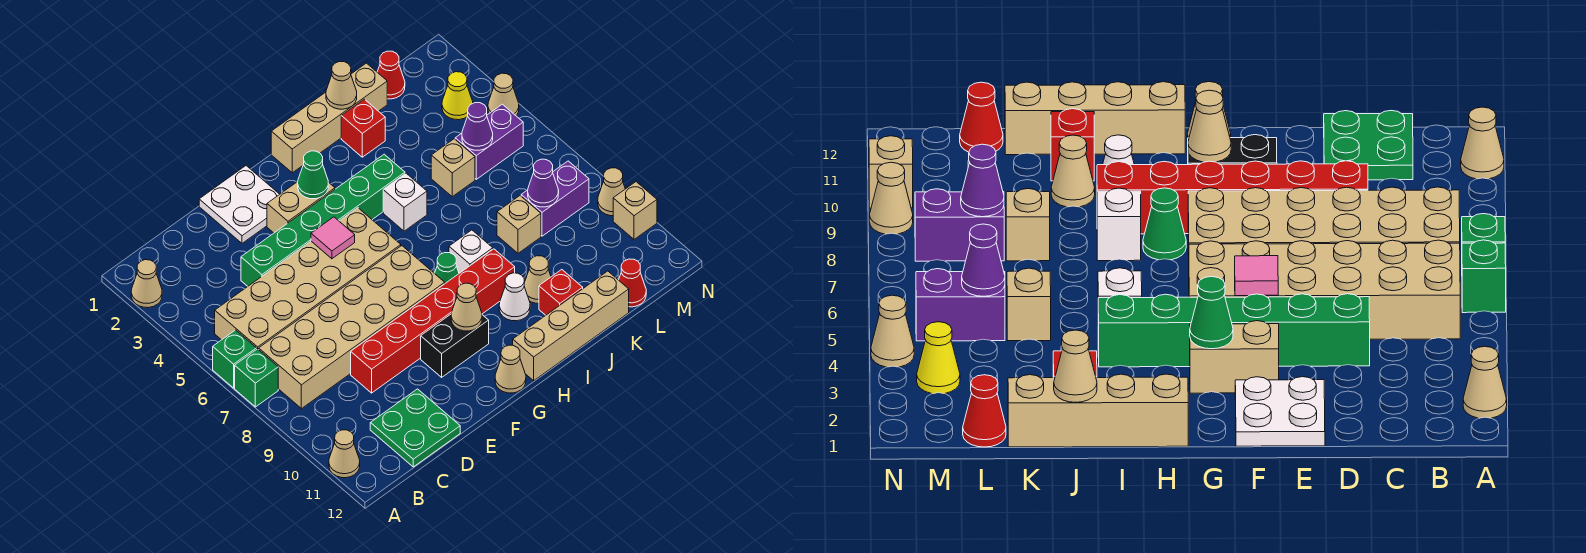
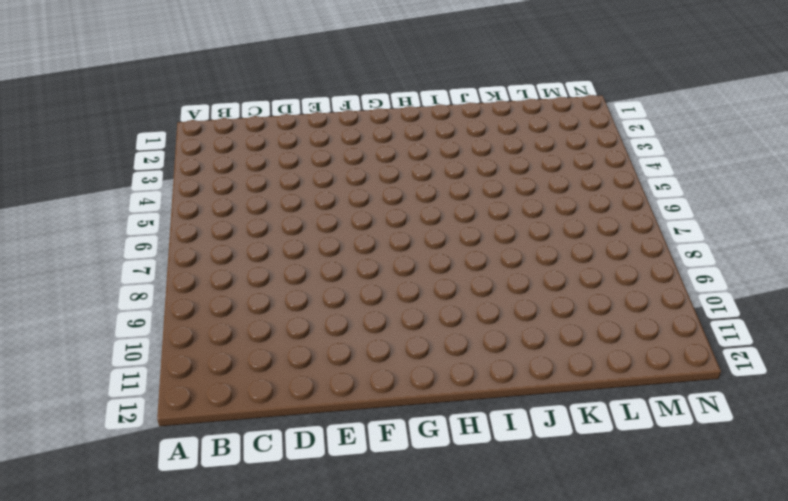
none -> tan 1x1 cone [131,260,162,308]
none -> green 1x1 brick [213,330,256,388]
none -> green 1x1 brick [235,349,278,407]
none -> tan 1x1 cone [329,430,360,478]

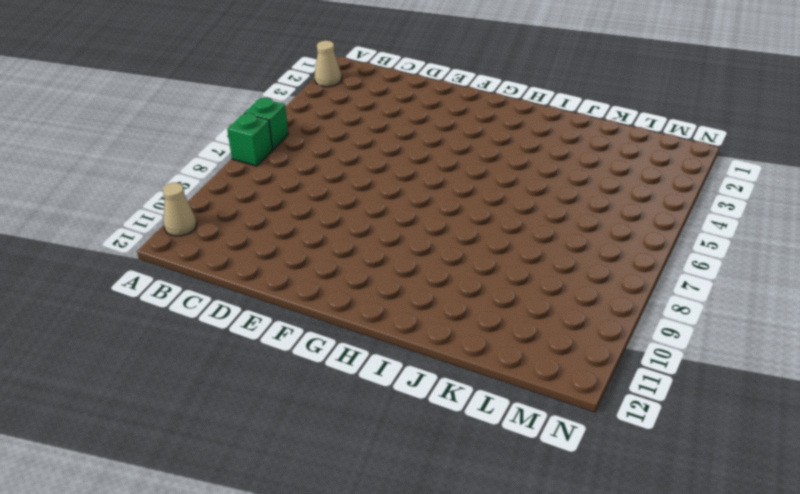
none -> tan 2x6 brick [215,208,401,350]
none -> tan 2x6 brick [259,246,445,409]
none -> green 2x2 plate [370,389,460,467]
none -> green 1x6 brick [241,154,405,286]

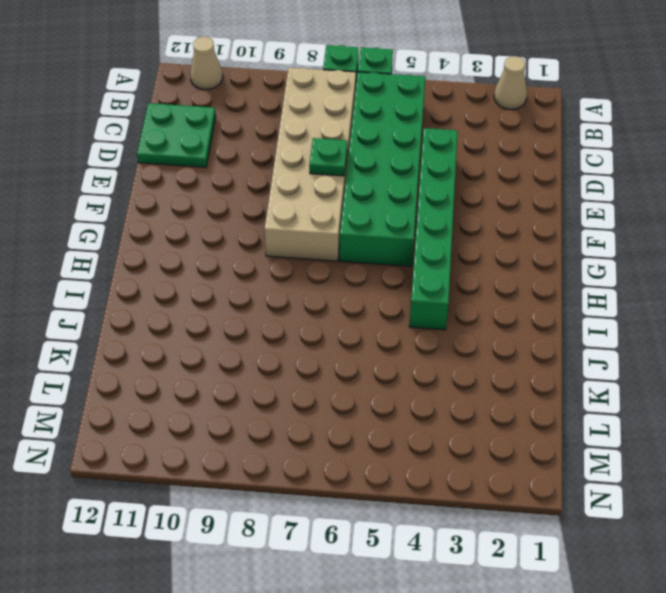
green 2x6 brick [340,72,426,266] -> tan 2x6 brick [215,208,401,350]
green 1x1 plate [309,138,347,176] -> none
none -> red 1x6 brick [351,249,515,393]
none -> white 2x2 plate [199,166,280,243]
none -> tan 1x2 brick [267,182,335,233]
none -> black 1x2 brick [421,314,489,377]

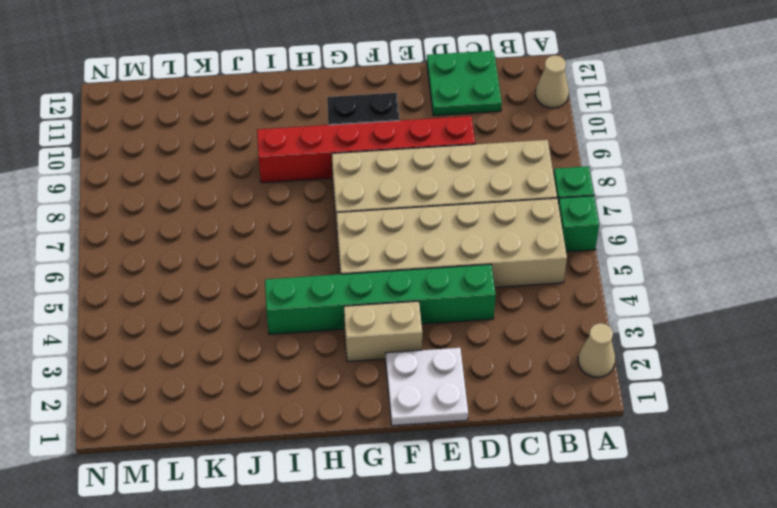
none -> tan 1x1 cone [495,345,526,393]
none -> tan 1x4 brick [271,63,387,173]
none -> green 1x1 cone [435,253,459,283]
none -> tan 1x4 brick [513,271,629,381]

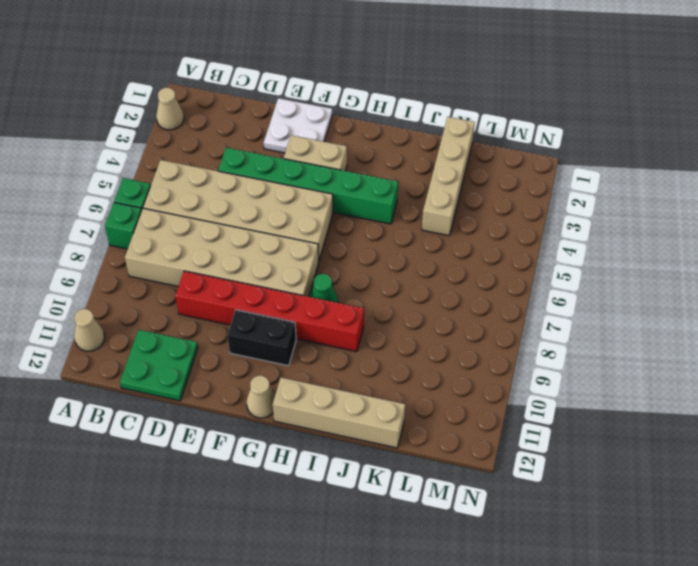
tan 1x4 brick [422,117,475,236] -> tan 1x4 brick turned to [271,63,387,173]
none -> white 1x1 brick [383,173,427,231]
none -> white 1x1 brick [449,230,493,273]
none -> white 1x1 cone [499,273,530,321]
none -> red 1x1 brick [341,99,385,157]

